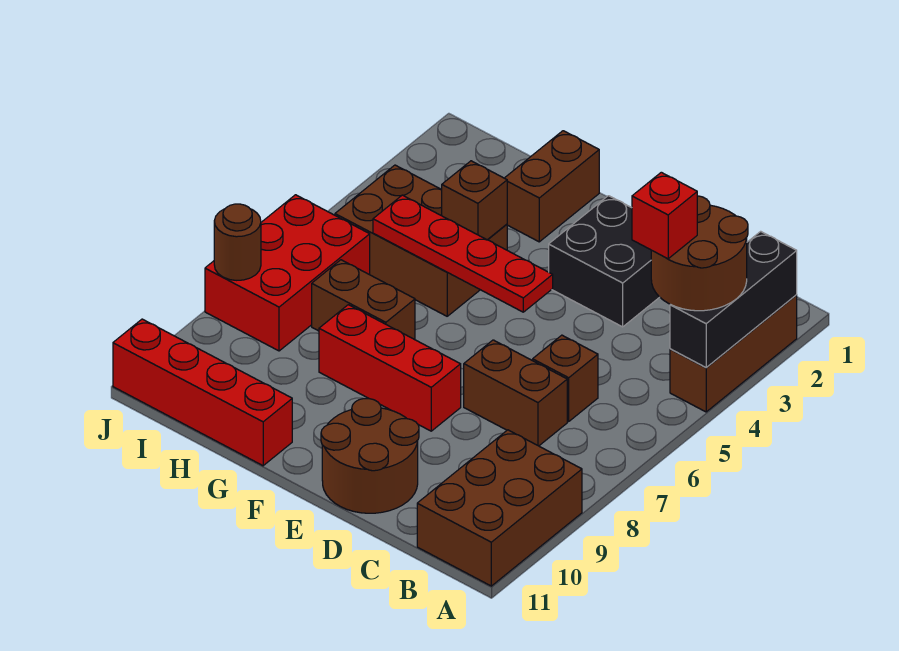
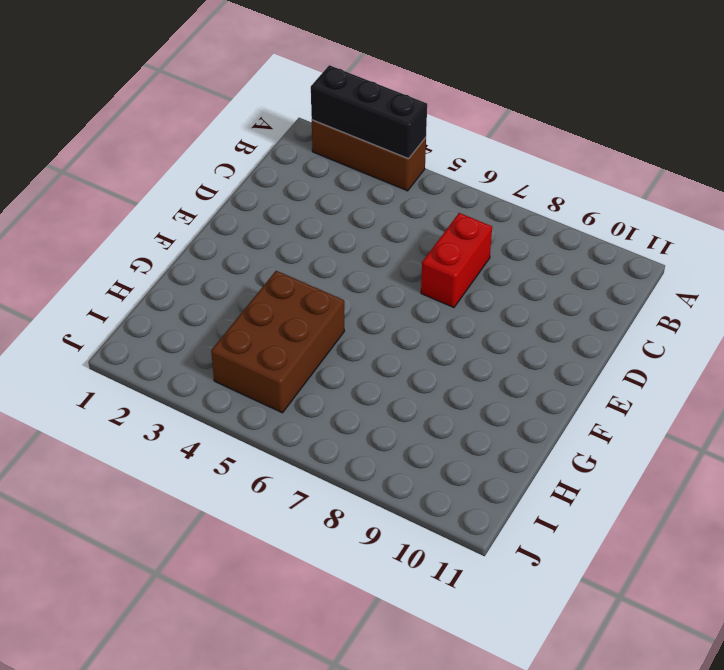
red 1x2 brick [421,213,492,308] -> brown 1x2 brick [464,340,567,446]
none -> brown 2x3 brick [417,430,582,586]
none -> brown 1x1 brick [533,335,598,421]
none -> black 2x2 brick [549,196,659,327]

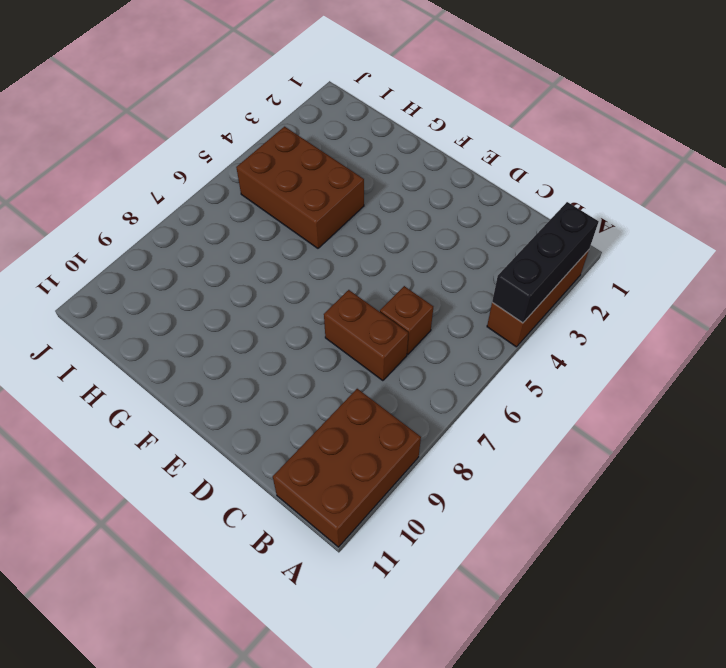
none -> black 2x2 brick [549,196,659,327]
none -> brown 2x2 round brick [321,399,419,513]
none -> red 1x3 brick [319,305,461,431]

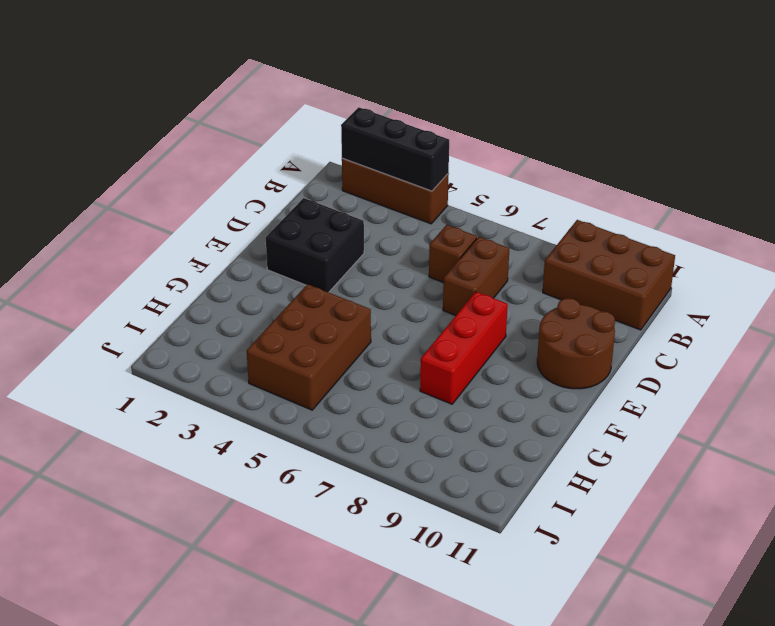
none -> brown 1x2 brick [505,131,599,242]
none -> brown 1x2 brick [312,260,415,340]
none -> red 1x4 brick [113,319,292,466]

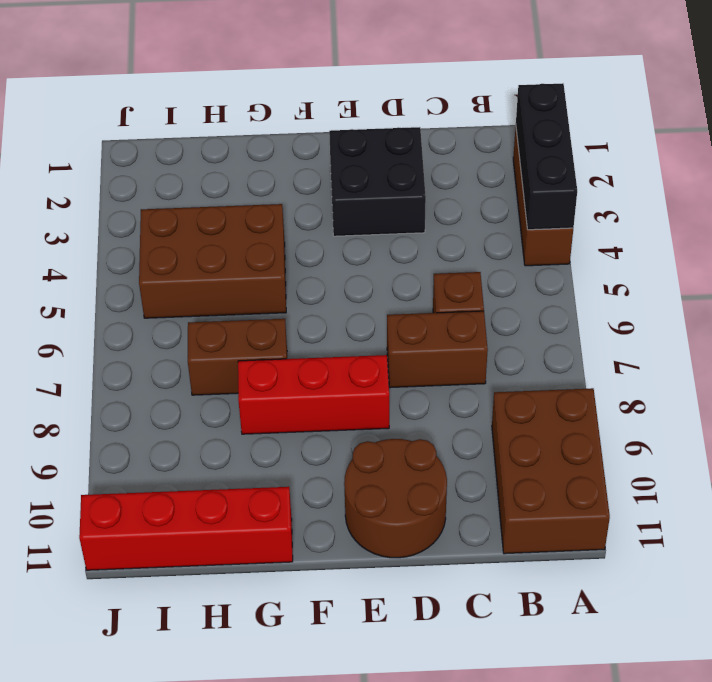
none -> brown 1x2 brick [505,131,599,242]
none -> red 2x3 brick [205,195,370,351]
none -> red 1x4 plate [373,195,553,312]

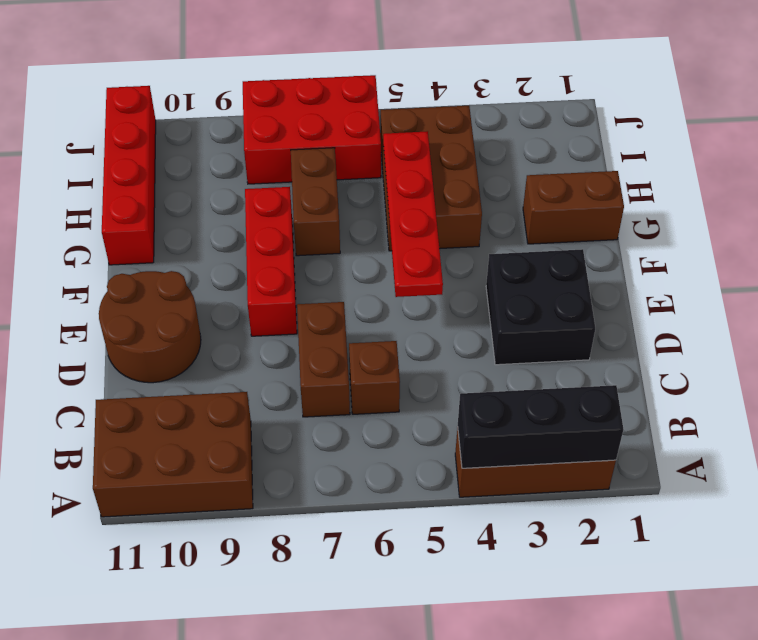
none -> brown 1x1 brick [441,161,507,240]
none -> brown 1x1 round brick [214,204,261,280]
none -> brown 2x2 round brick [651,196,748,311]

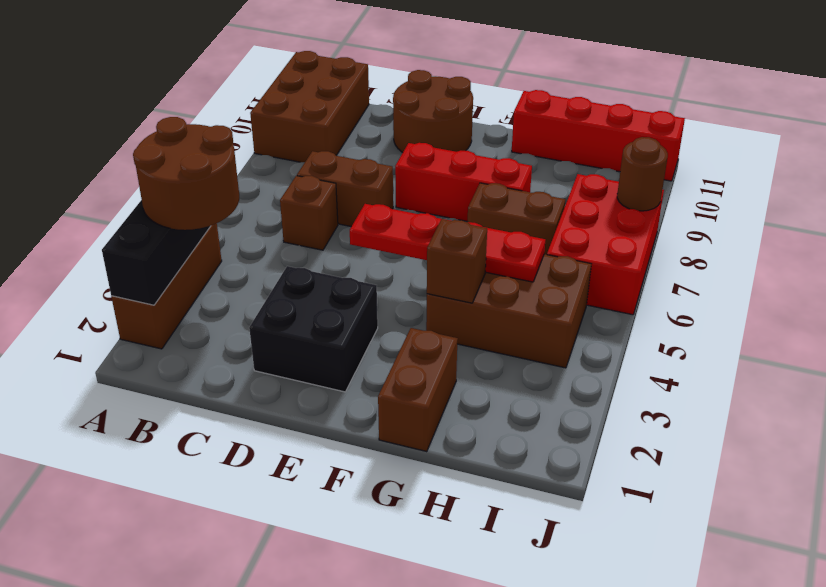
none -> red 1x1 brick [632,172,697,259]

